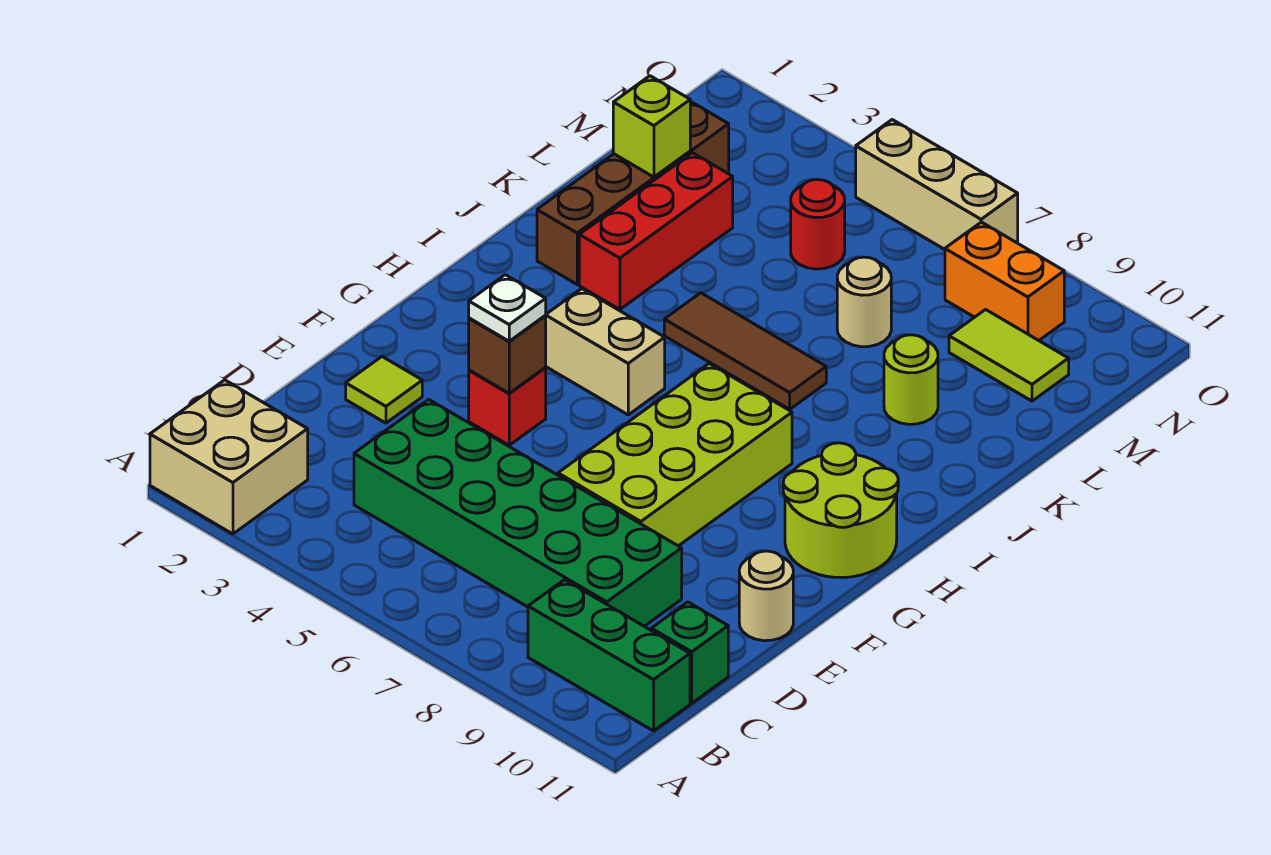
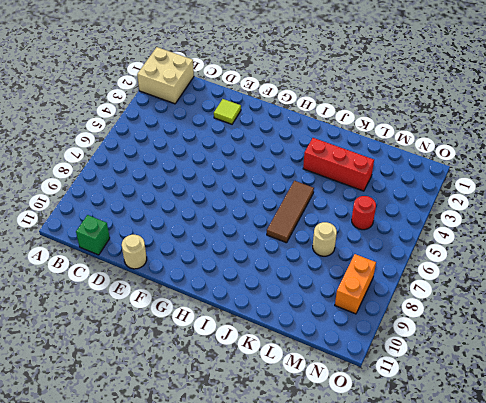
none -> green 1x3 brick [528,580,690,731]
none -> green 2x6 brick [354,399,682,626]
none -> lime 2x4 brick [558,364,792,546]

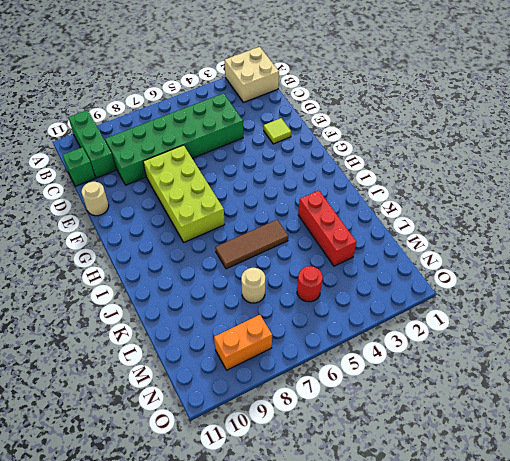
green 1x3 brick [68,110,116,178] -> green 1x3 brick turned to [528,580,690,731]
none -> red 1x1 brick [469,368,546,445]
none -> lime 2x2 round brick [783,443,898,578]
none -> tan 1x2 brick [545,289,665,415]

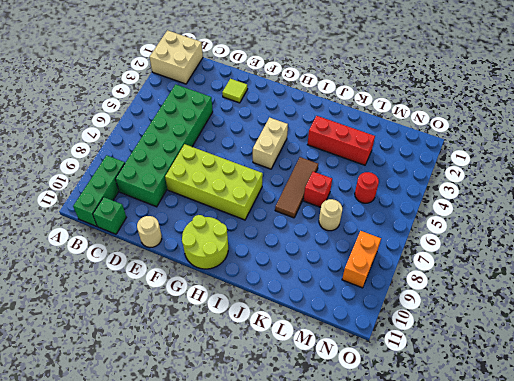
red 1x1 brick [304,172,332,207] -> red 1x1 brick moved to [469,368,546,445]
none -> brown 1x4 brick [537,101,729,284]
none -> lime 1x1 round brick [884,335,938,424]
none -> lime 1x2 tile [949,310,1069,401]

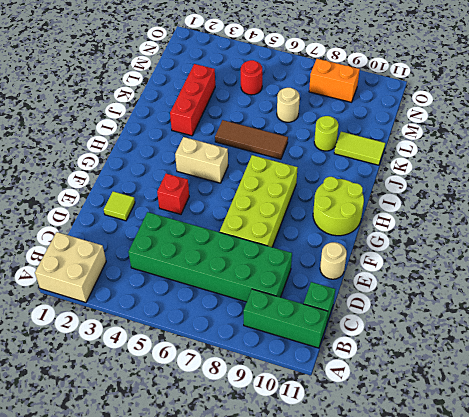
lime 1x2 tile [334,132,385,165] -> lime 1x2 tile moved to [949,310,1069,401]
none -> brown 1x4 brick [537,101,729,284]
none -> tan 1x3 brick [856,120,1018,249]
none -> brown 1x1 brick [469,316,546,393]

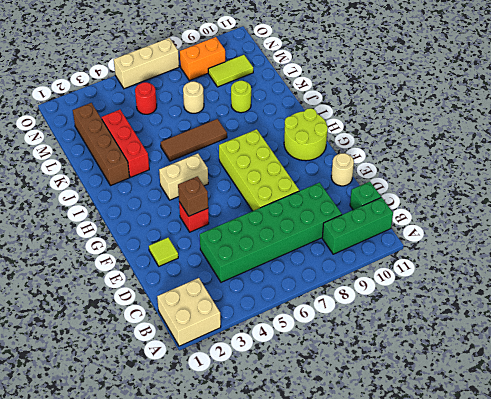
none -> lime 1x1 brick [613,76,690,177]
none -> white 1x1 plate [469,275,546,341]

